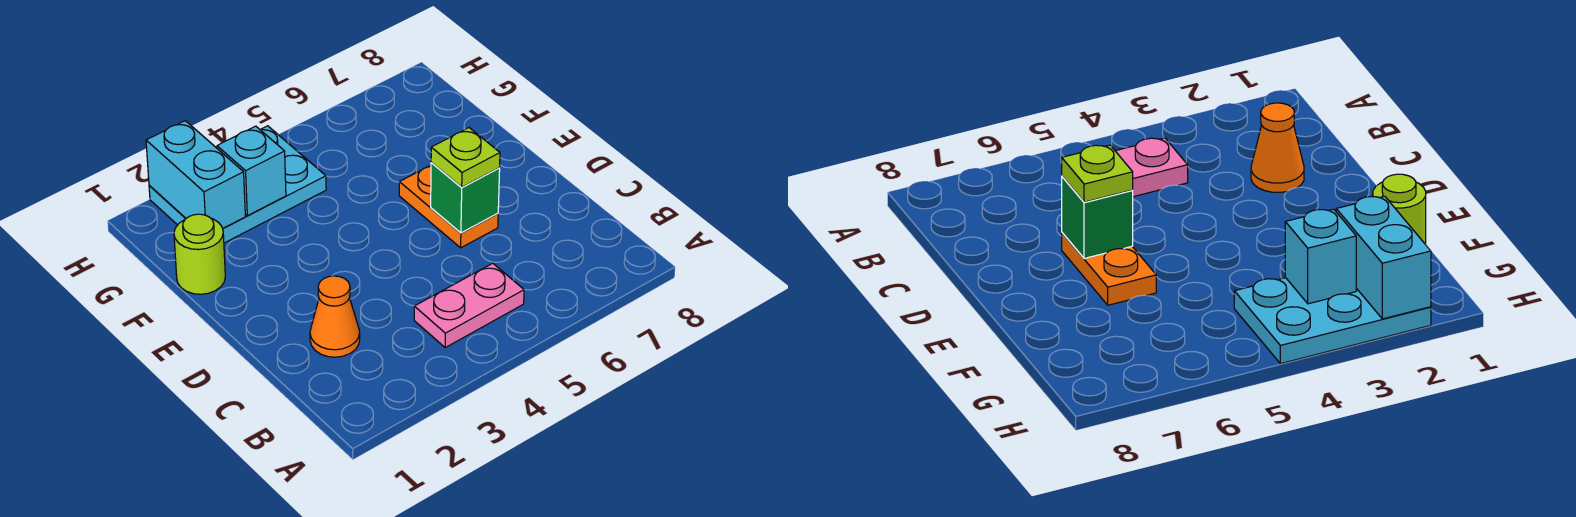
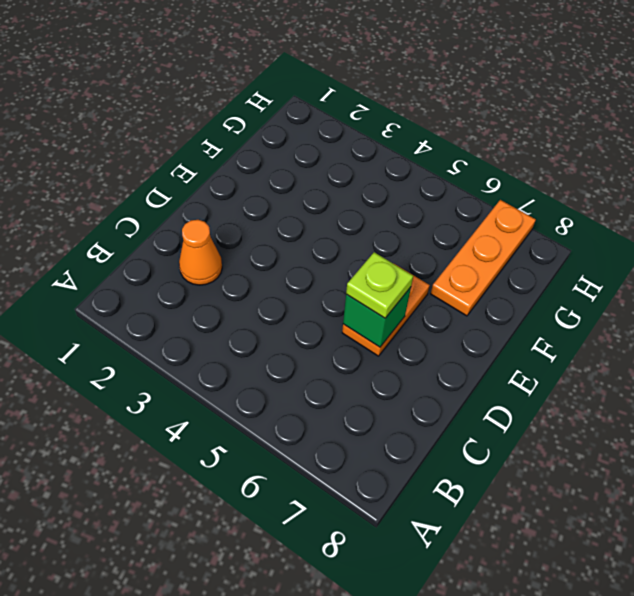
orange 1x3 plate [431,200,536,316] -> none
none -> pink 1x2 plate [414,263,524,347]
none -> lime 1x1 round brick [174,214,225,294]

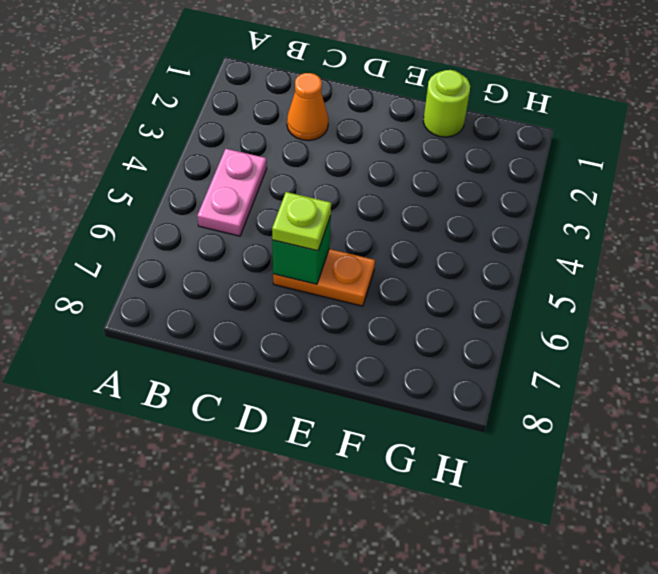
none -> cyan 2x3 plate [149,126,326,243]
none -> cyan 1x2 brick [146,121,245,229]

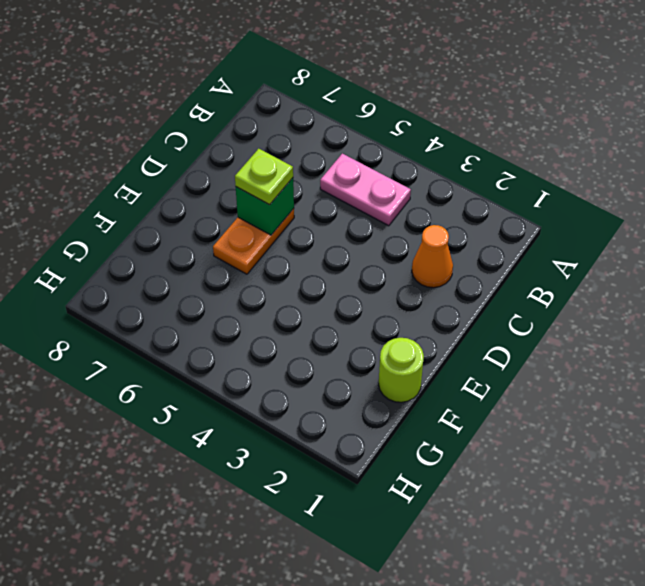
none -> cyan 2x3 plate [149,126,326,243]
none -> cyan 1x2 brick [146,121,245,229]

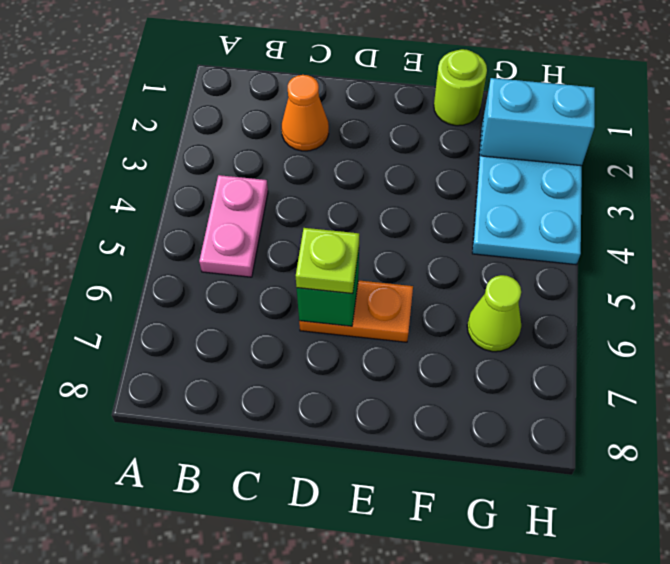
lime 1x1 cone [467,275,521,352] -> none
none -> cyan 1x1 brick [217,126,286,216]

